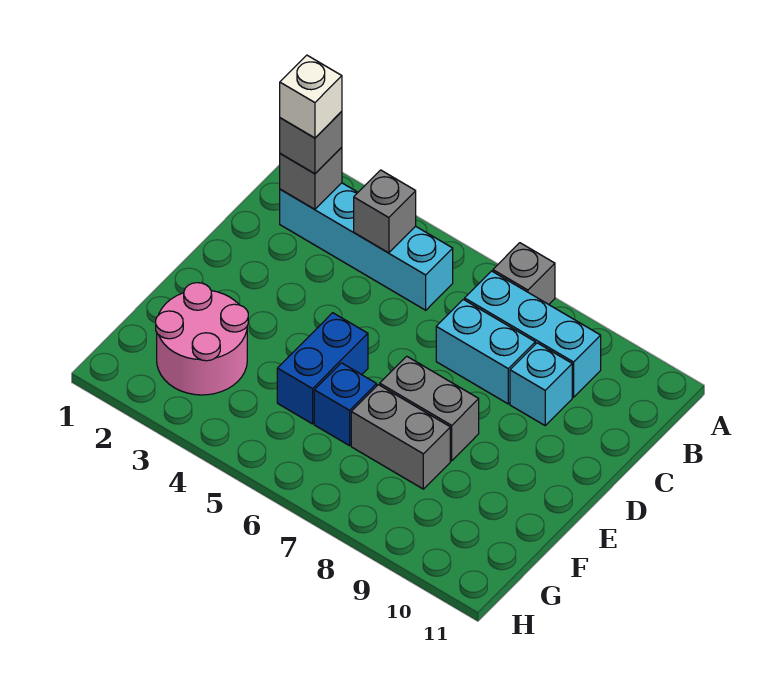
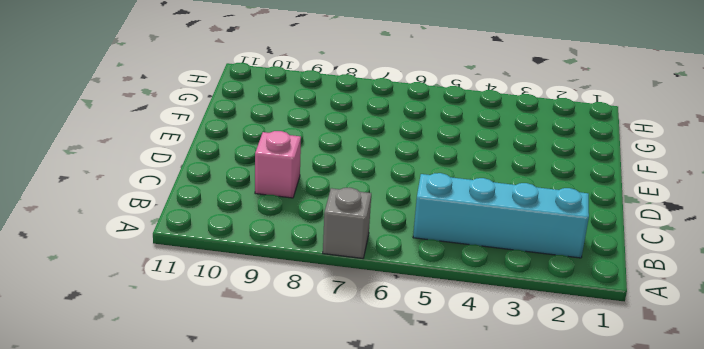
pink 1x1 brick [255,131,301,198] -> cyan 1x1 brick [510,343,572,425]
none -> cyan 1x3 brick [465,271,601,397]
none -> cyan 1x2 brick [436,299,535,404]
none -> blue 1x2 brick [277,313,368,424]

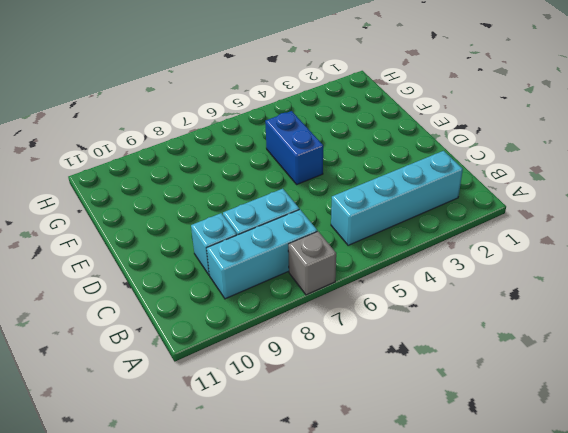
none -> grey 1x2 brick [380,356,479,461]
none -> pink 2x2 round brick [156,283,248,395]
none -> blue 1x1 brick [314,363,377,446]

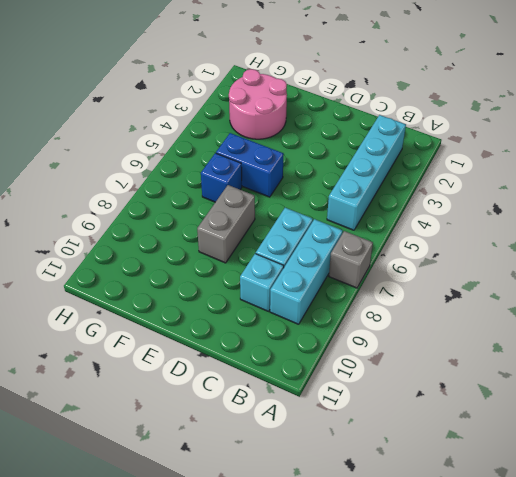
none -> grey 1x2 brick [351,385,450,489]
none -> grey 1x1 brick [280,147,342,209]
none -> grey 1x1 brick [354,170,416,253]

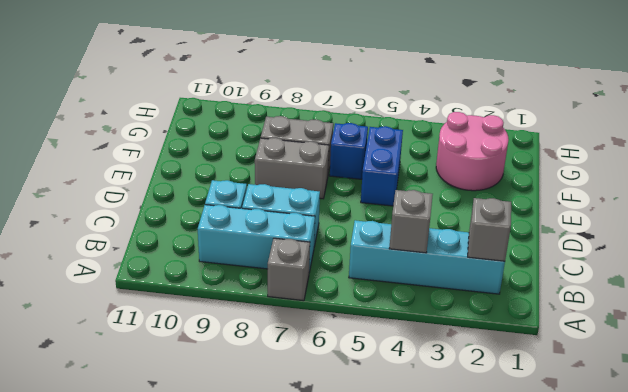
none -> grey 1x1 brick [280,111,342,174]
none -> white 1x1 brick [280,55,342,138]

